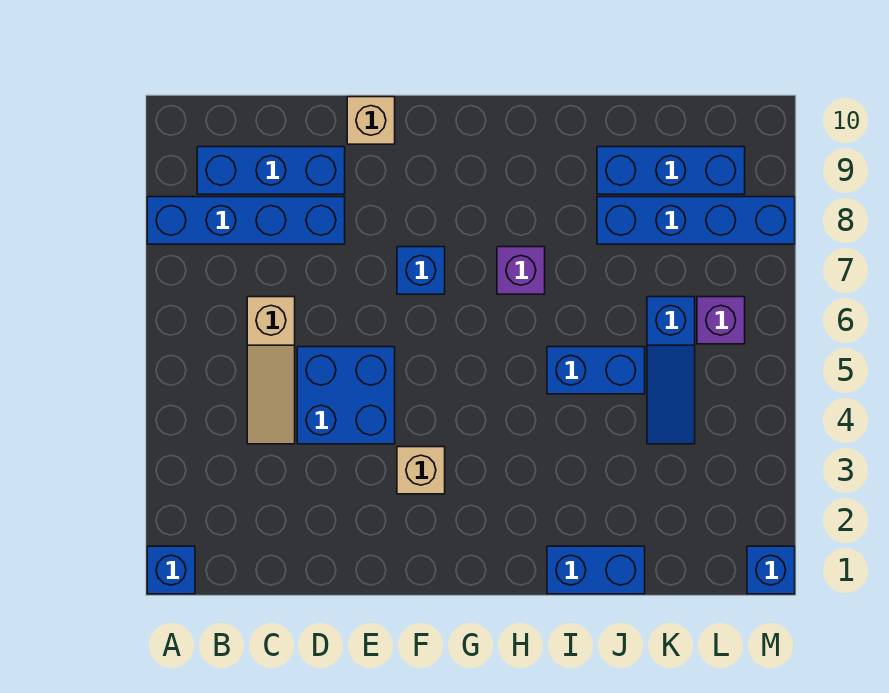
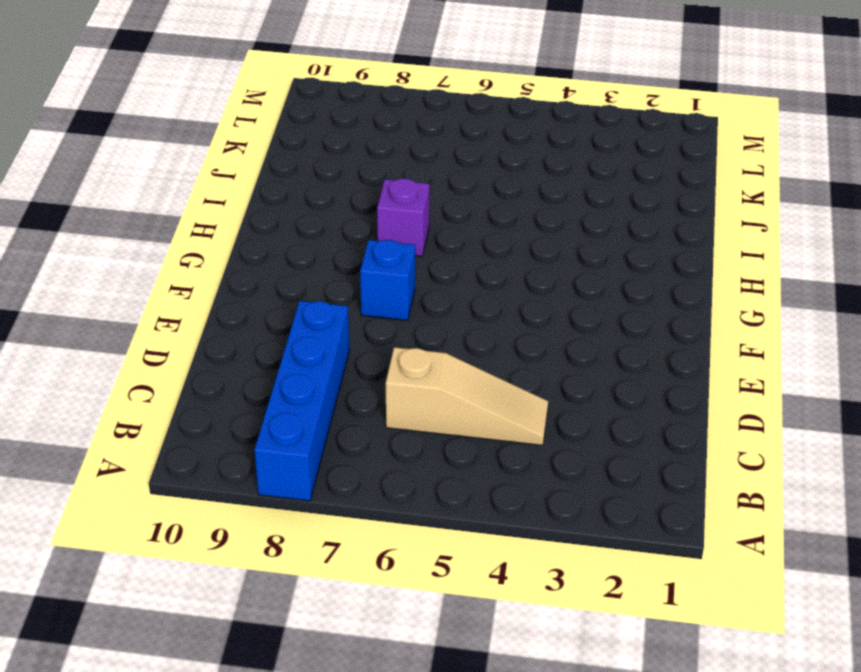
none -> blue 1x1 brick [147,546,195,594]
none -> blue 1x3 brick [197,147,345,194]
none -> blue 2x2 brick [297,347,395,444]

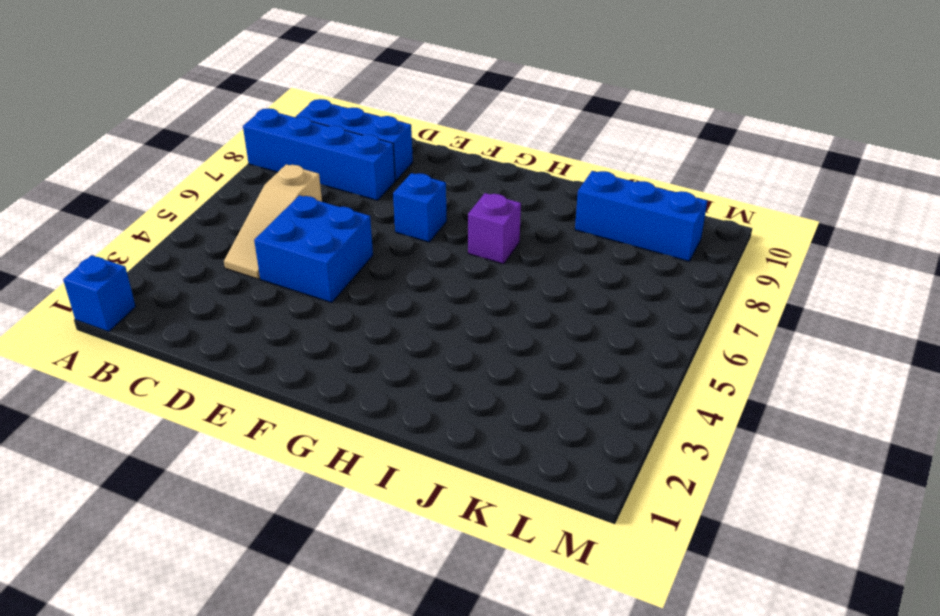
none -> tan 1x1 brick [347,97,395,144]
none -> tan 1x1 brick [397,447,445,494]
none -> blue 1x2 brick [547,546,645,594]

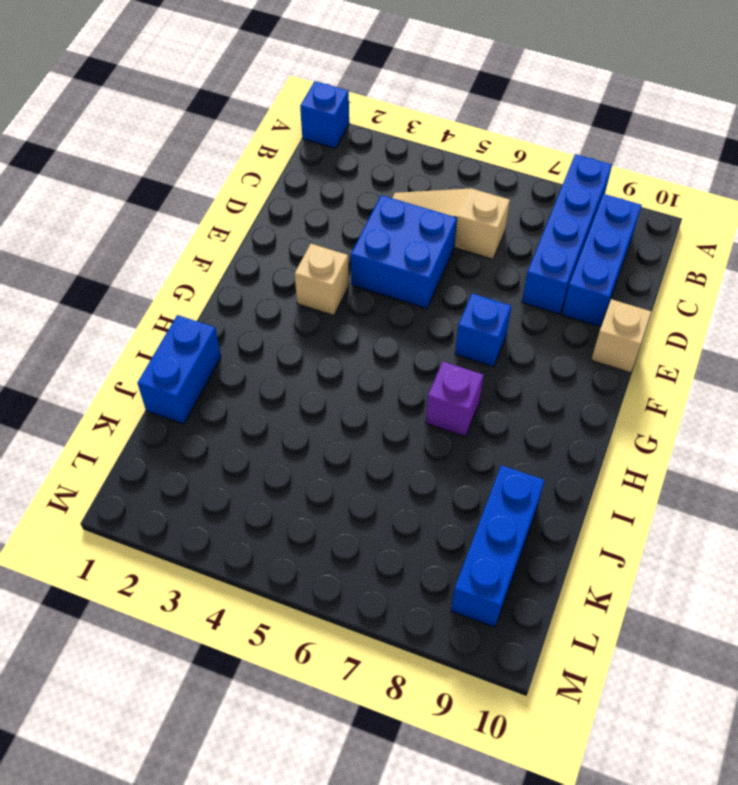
none -> blue 1x2 brick [547,347,645,394]
none -> blue 1x4 brick [597,197,795,244]
none -> blue 1x3 slope [647,297,695,444]

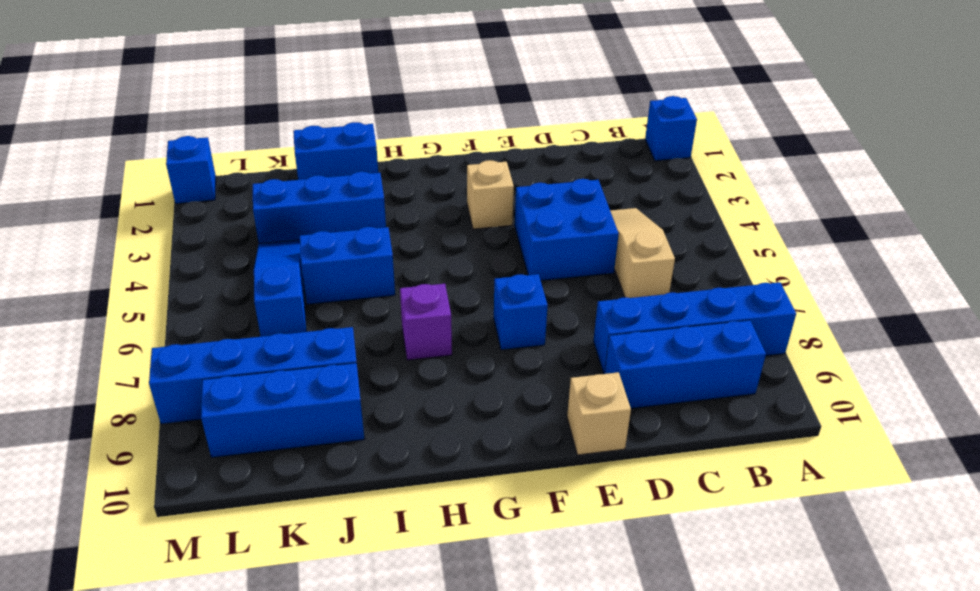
blue 1x3 brick [253,172,386,244] -> none
none -> purple 1x1 brick [697,297,745,344]

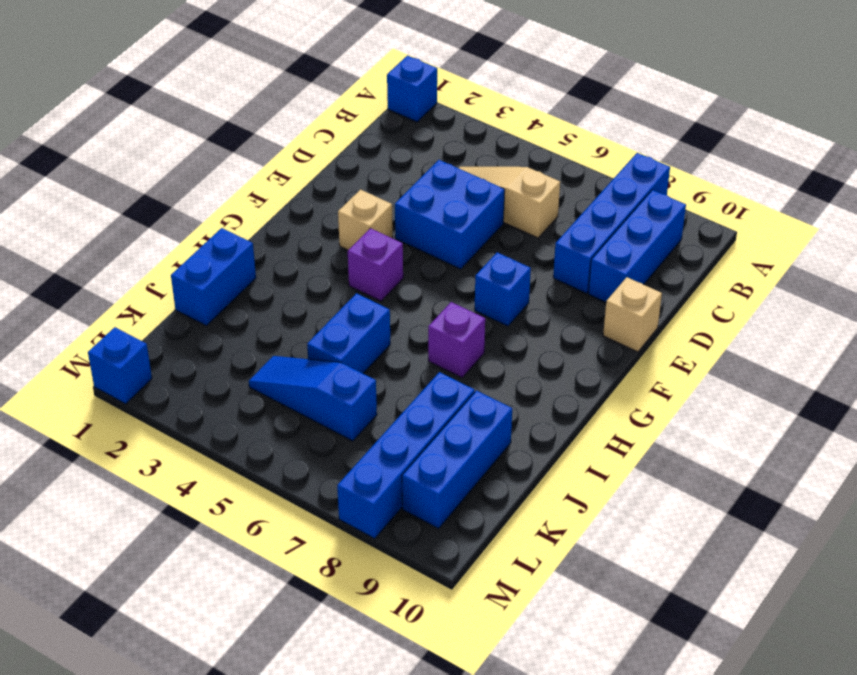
purple 1x1 brick [348,228,403,301] -> purple 1x1 brick moved to [697,297,745,344]

